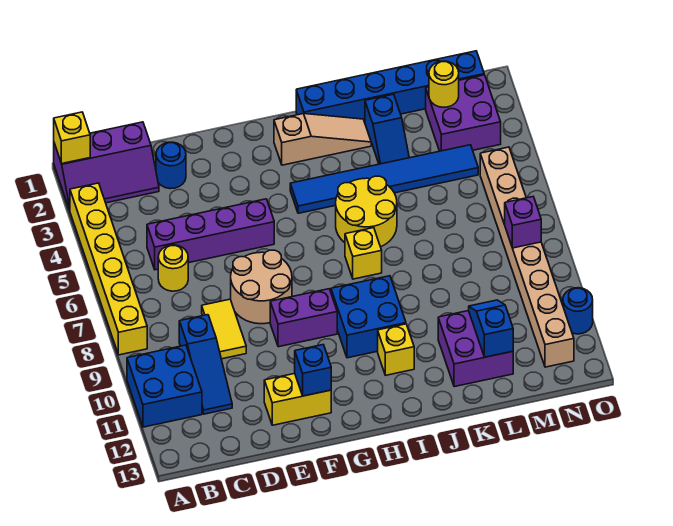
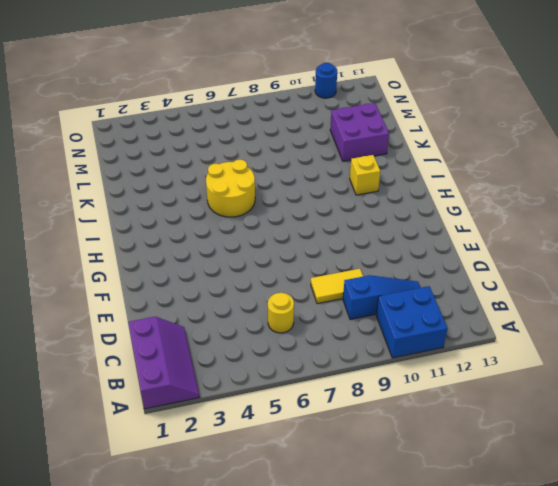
none -> yellow 1x6 brick [70,183,147,355]
none -> purple 1x4 brick [147,199,274,270]
none -> blue 1x1 round brick [156,142,186,189]

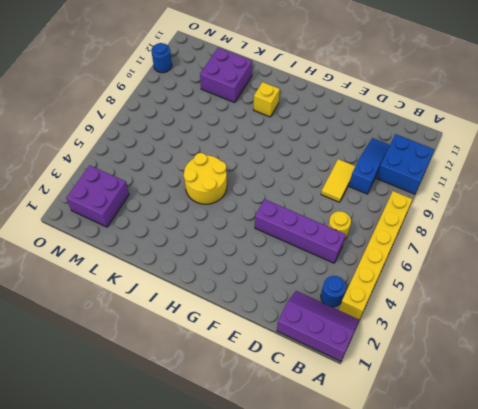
blue 1x1 round brick [321,276,346,307] -> blue 1x1 round brick moved to [156,142,186,189]
none -> tan 2x2 round brick [231,250,292,324]
none -> yellow 1x2 brick [264,374,331,425]
none -> purple 1x2 brick [270,289,337,347]

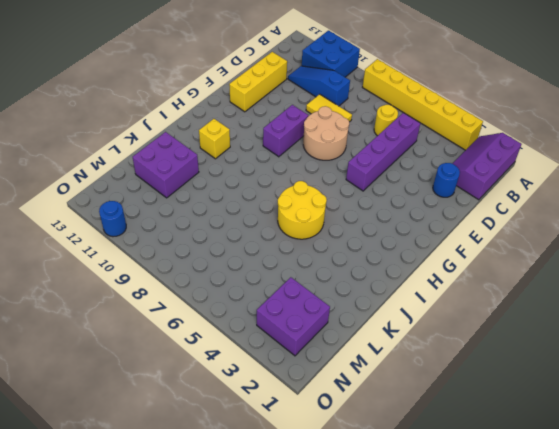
yellow 1x3 brick [229,52,287,112] -> yellow 1x2 brick [264,374,331,425]
none -> tan 1x3 slope [274,114,371,165]
none -> blue 1x6 tile [290,145,478,213]
none -> blue 2x2 brick [331,276,406,358]

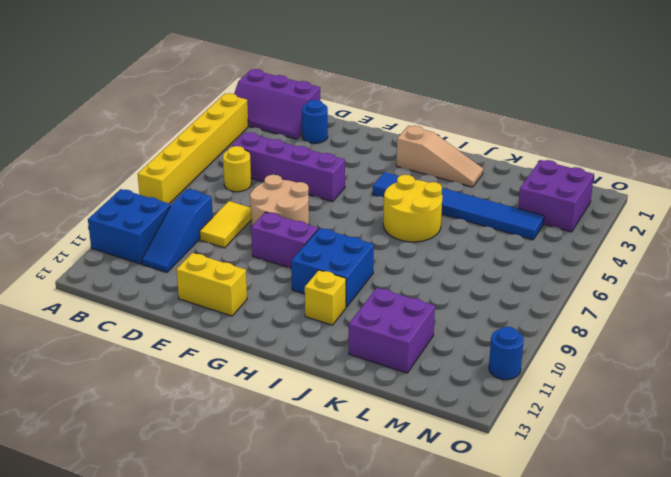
none -> blue 1x6 brick [296,51,484,122]
none -> yellow 1x1 brick [345,228,382,279]
none -> blue 1x2 slope [365,94,409,164]

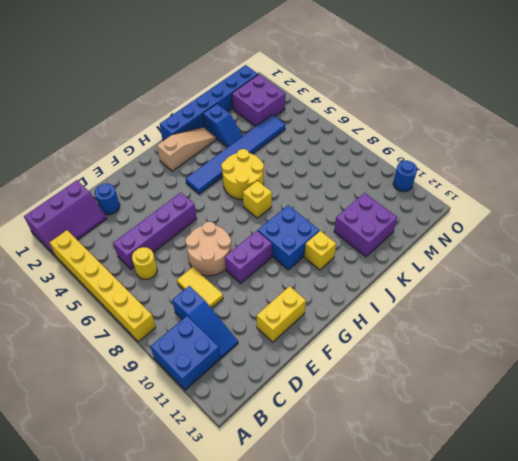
none -> tan 1x8 brick [480,147,574,367]
none -> yellow 1x1 brick [54,112,90,164]
none -> blue 1x1 brick [295,345,331,396]

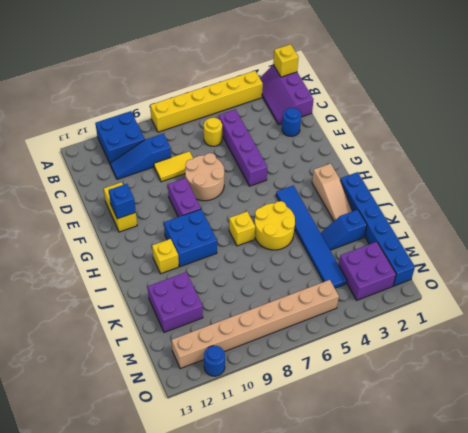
none -> blue 1x2 slope [469,300,513,357]
none -> yellow 1x1 round brick [429,61,459,107]
none -> purple 1x1 brick [505,197,541,248]

